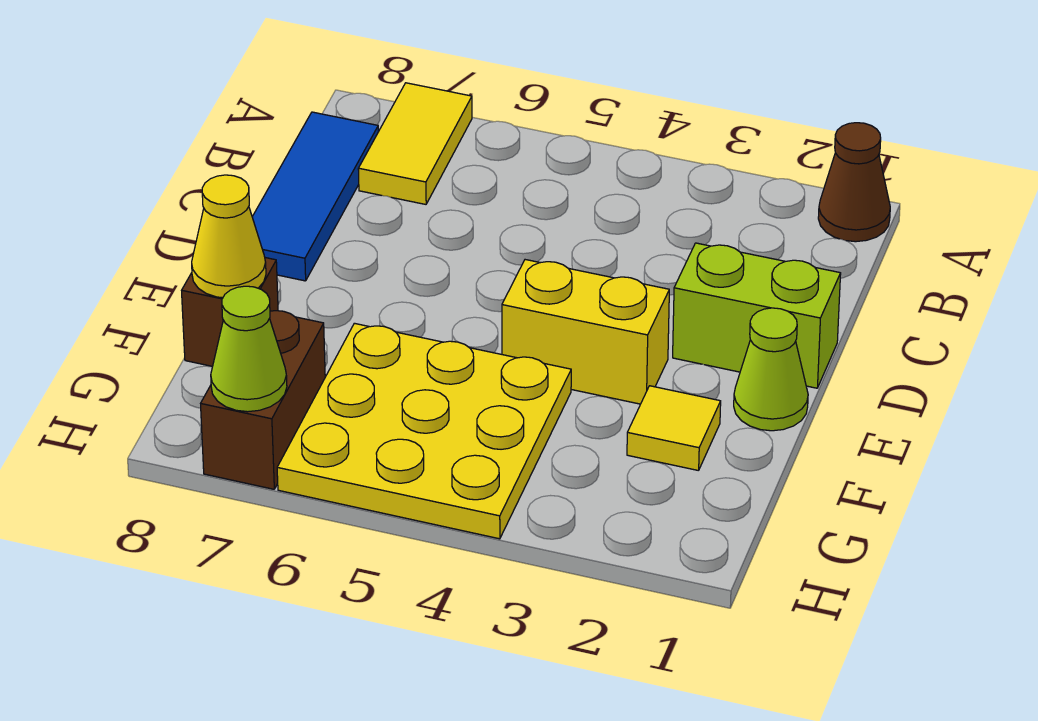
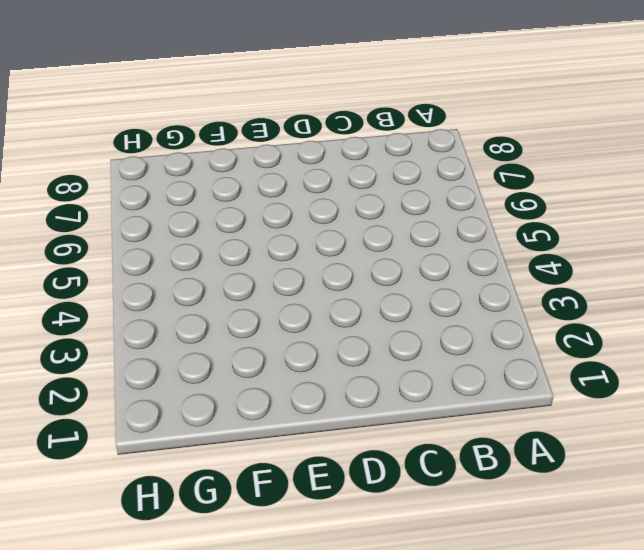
none -> brown 1x1 cone [818,123,890,242]
none -> yellow 1x2 tile [358,83,472,204]
none -> blue 1x3 tile [252,112,378,281]

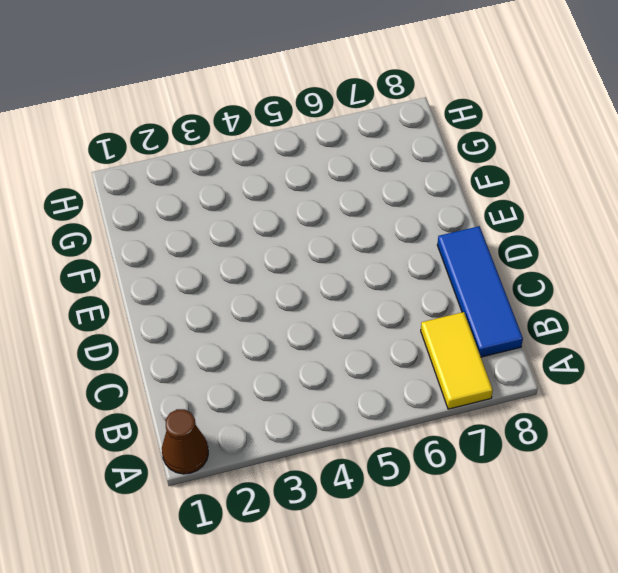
none -> lime 1x2 brick [673,243,841,388]
none -> lime 1x1 cone [734,308,808,431]
none -> yellow 1x2 brick [502,260,669,404]

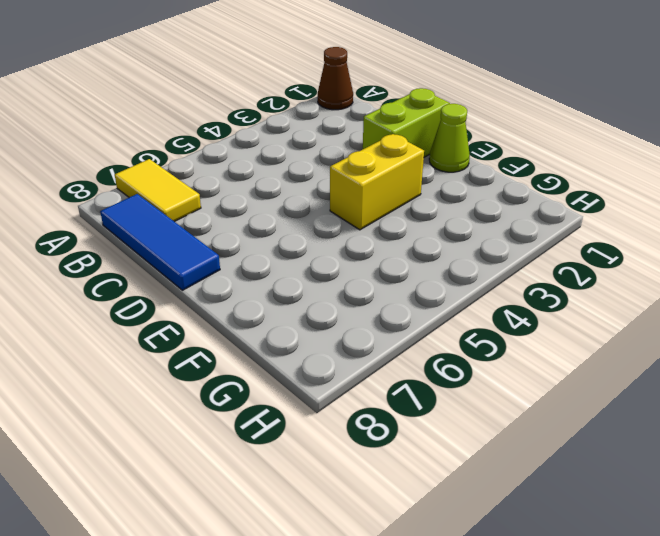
none -> yellow 1x1 tile [627,386,721,471]
none -> yellow 3x3 plate [277,323,571,539]
none -> brown 1x1 brick [182,258,278,366]

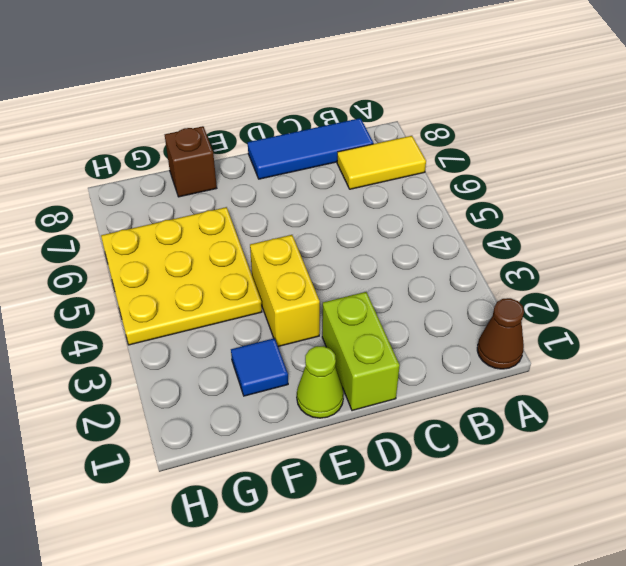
blue 1x1 tile [231,338,288,396] -> yellow 1x1 tile [627,386,721,471]
none -> brown 1x2 brick [201,311,325,489]
none -> yellow 1x1 cone [192,175,266,298]
none -> lime 1x1 cone [211,286,287,412]

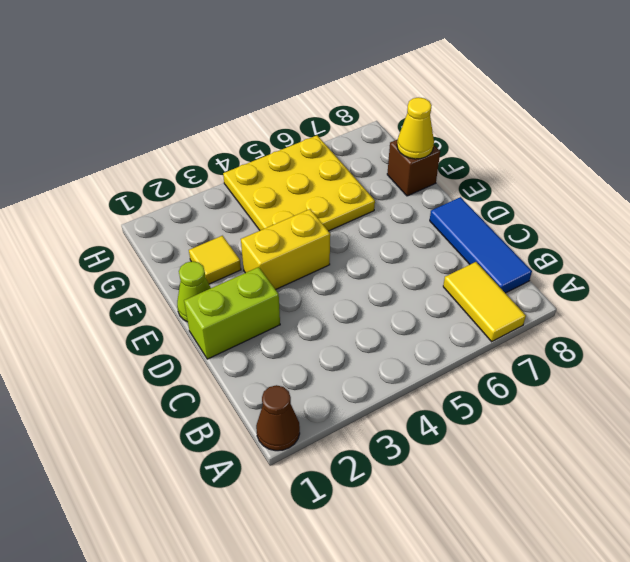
none -> brown 1x2 brick [201,311,325,489]
none -> lime 1x1 cone [211,286,287,412]

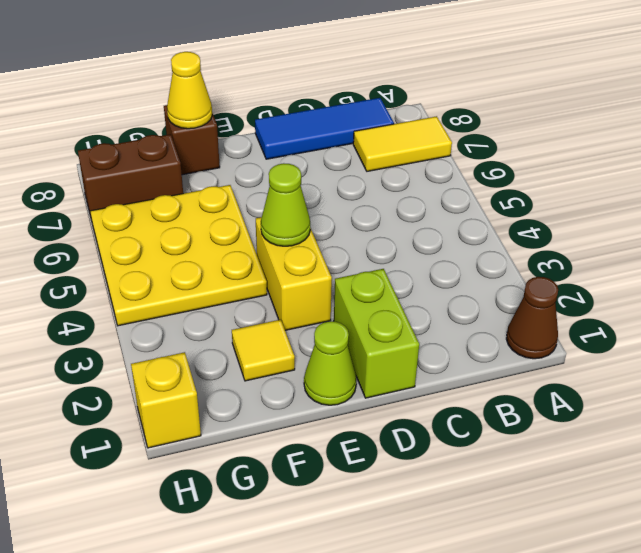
lime 1x1 cone [261,163,310,246] -> lime 1x1 cone moved to [211,286,287,412]
yellow 1x1 brick [131,352,201,448] -> none

